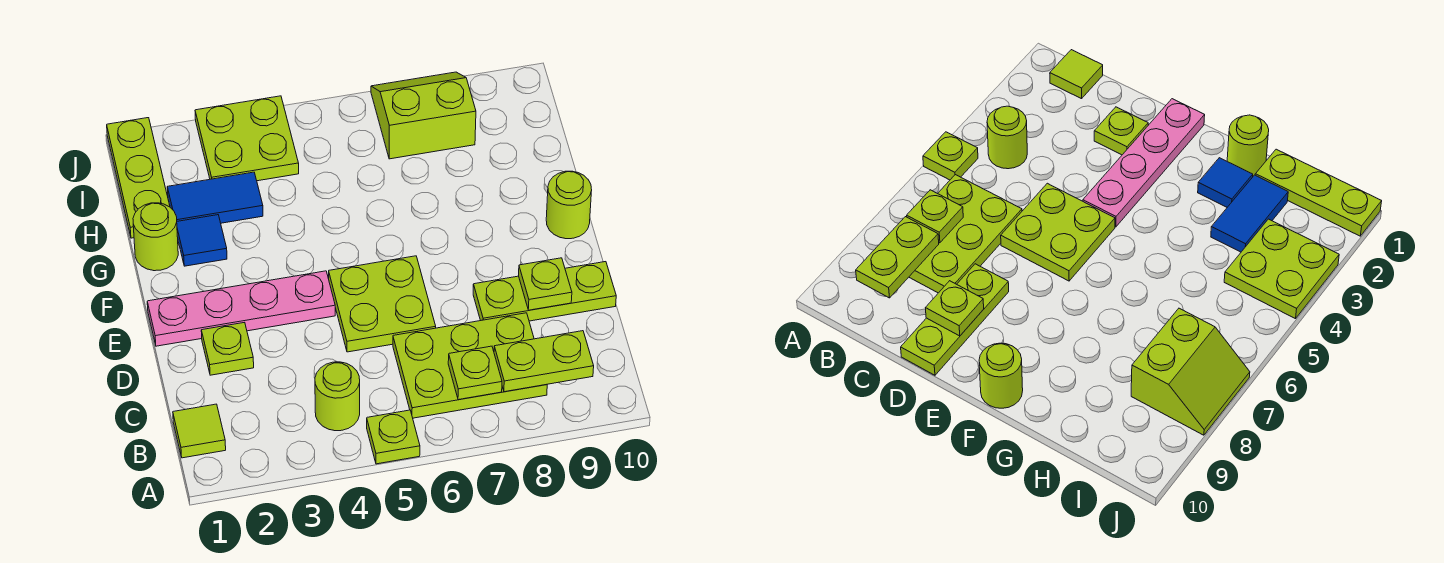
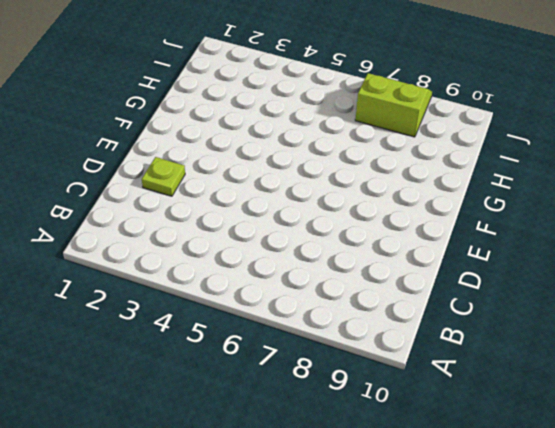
none -> lime 1x1 plate [367,410,420,464]
none -> lime 1x1 tile [173,404,226,458]
none -> lime 1x1 round brick [315,362,360,431]

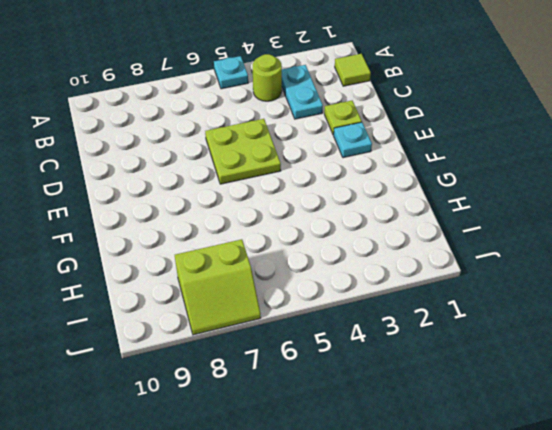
cyan 1x1 plate [214,56,248,89] -> lime 1x1 plate [367,410,420,464]
cyan 1x2 plate [282,65,323,119] -> none
cyan 1x1 plate [334,122,372,158] -> pink 1x4 plate [147,271,335,346]
none -> lime 2x3 plate [393,313,547,418]
none -> lime 1x3 plate [473,262,616,321]
none -> lime 1x1 round brick [546,171,592,239]

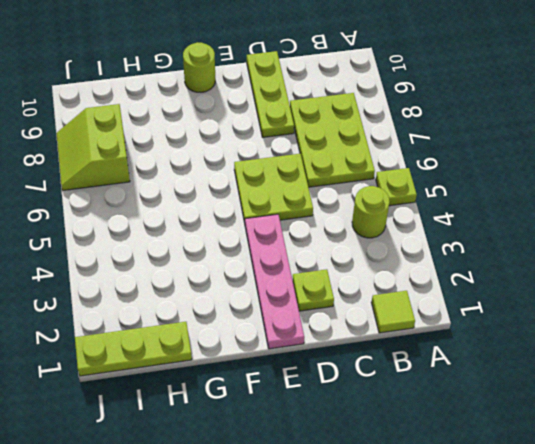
none -> lime 1x1 round brick [133,203,178,271]
none -> blue 1x1 tile [177,215,227,266]
none -> blue 1x2 tile [167,172,263,223]

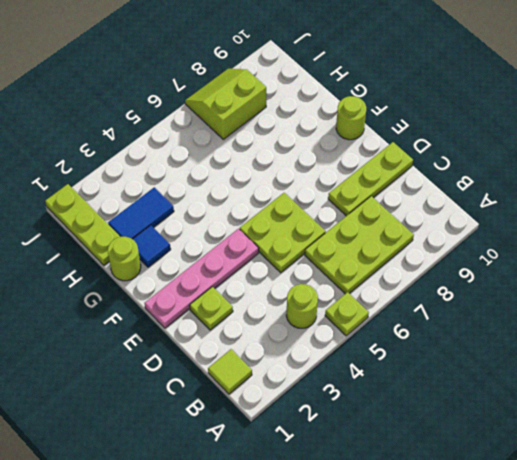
none -> lime 2x2 plate [195,96,299,181]
none -> lime 1x1 plate [448,346,502,400]
none -> lime 1x2 plate [494,331,594,392]

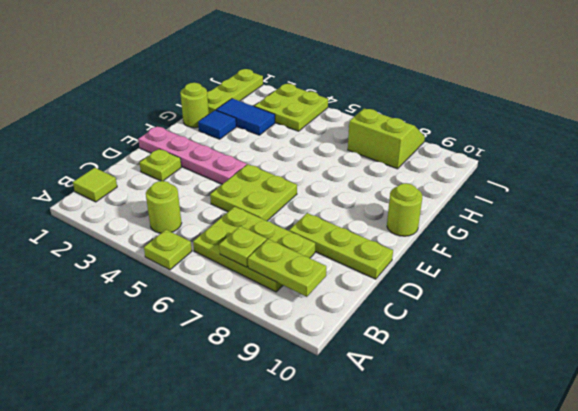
none -> lime 1x1 plate [519,258,572,310]

